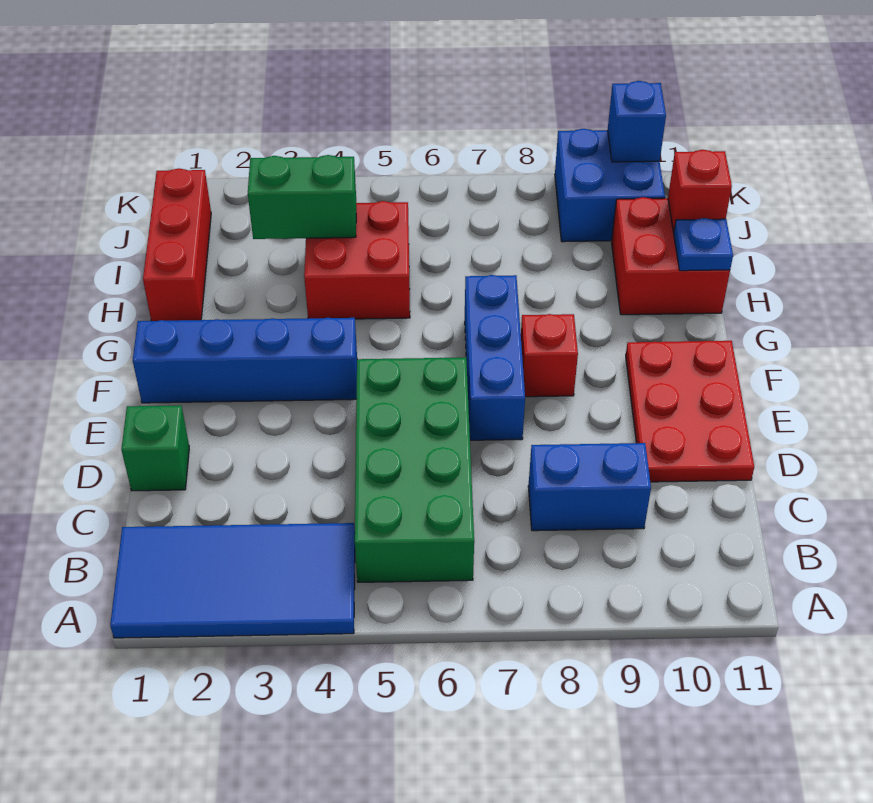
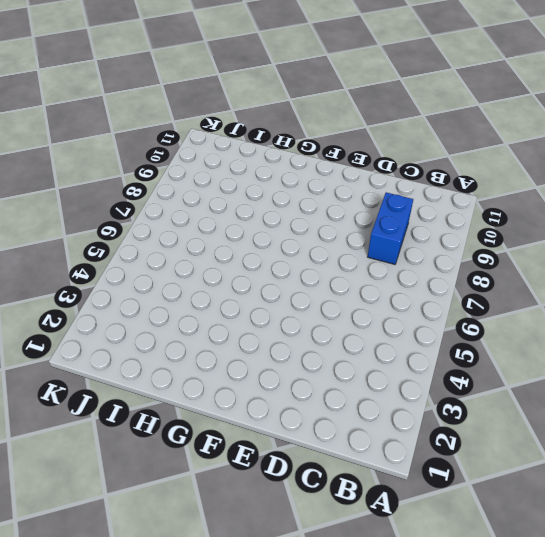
none -> blue 2x4 tile [110,523,355,638]
none -> green 2x4 brick [355,357,474,582]
none -> green 1x1 brick [121,405,189,491]

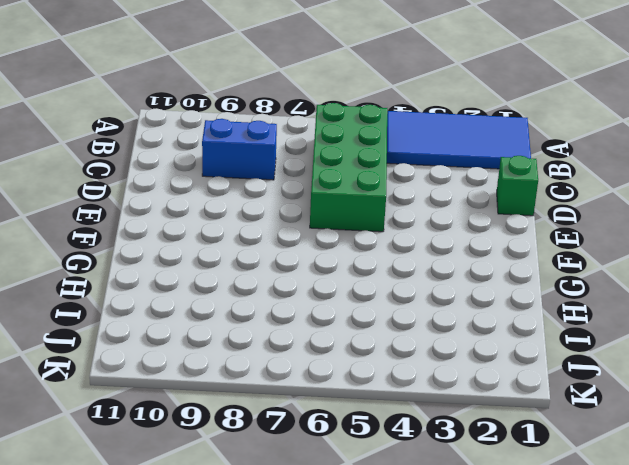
none -> red 2x3 plate [626,341,754,482]
none -> blue 1x3 brick [465,275,525,440]
none -> blue 1x4 brick [133,318,357,403]

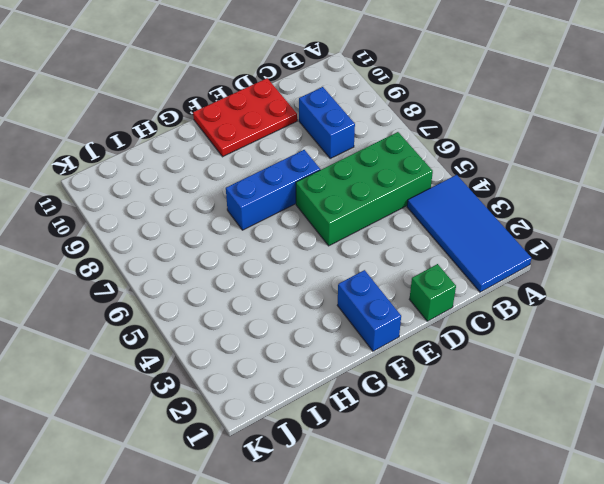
blue 1x2 brick [337,270,401,351] -> blue 1x4 brick [133,318,357,403]
none -> red 1x1 brick [521,314,578,397]
none -> red 1x3 brick [143,168,211,321]
none -> red 2x2 brick [304,201,410,319]

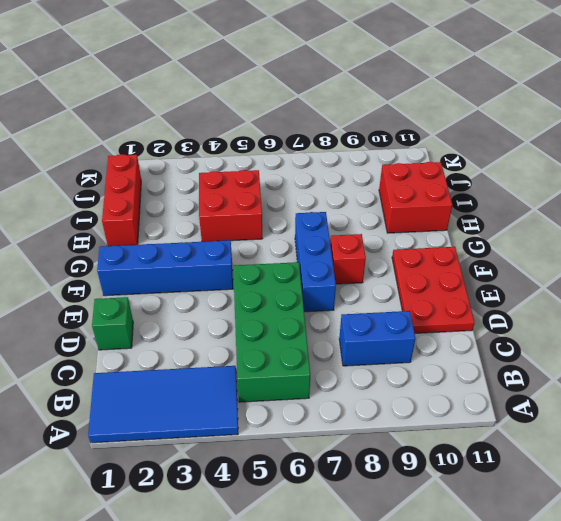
none -> blue 2x2 brick [555,129,665,242]
none -> blue 1x1 plate [674,218,733,271]
none -> green 1x2 brick [248,155,356,239]

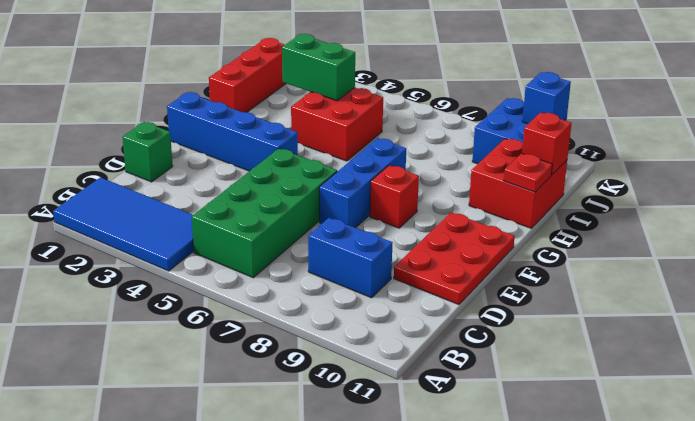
red 1x1 plate [504,153,552,192] -> blue 1x1 plate [674,218,733,271]

